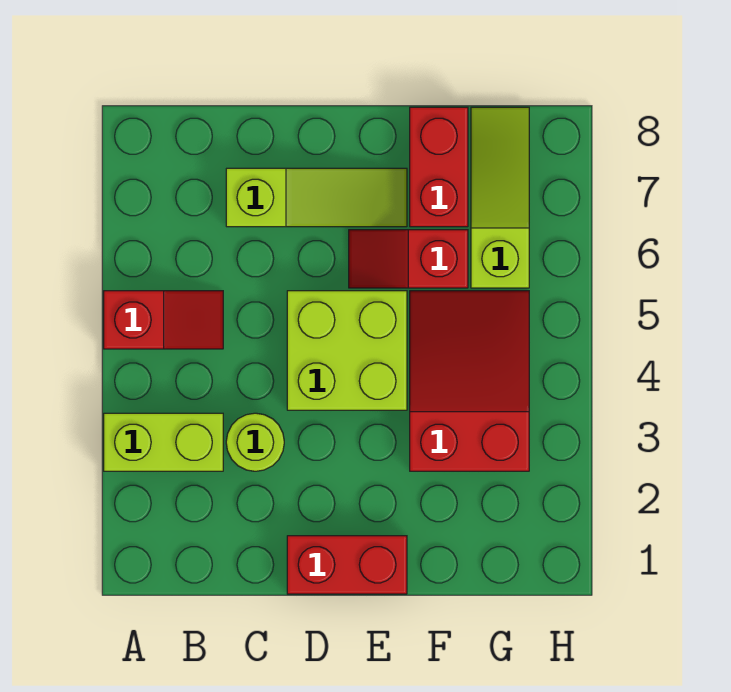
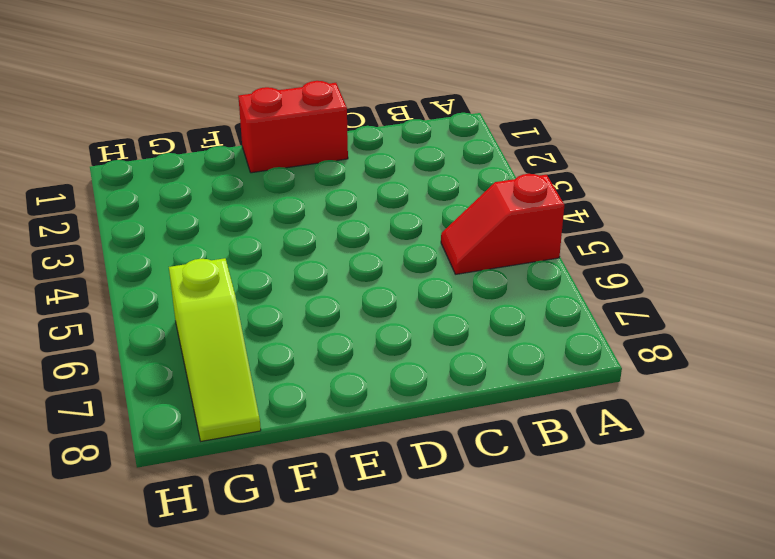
none -> lime 1x2 brick [104,413,223,471]
none -> lime 1x1 round brick [226,413,284,471]

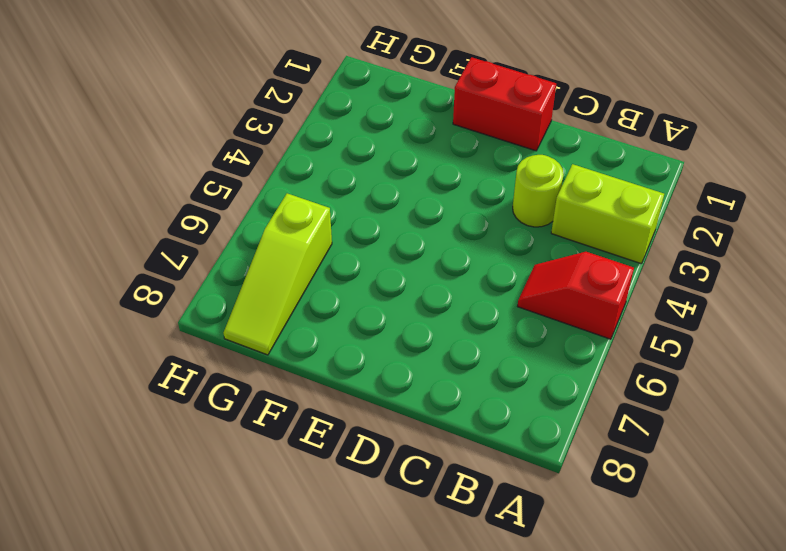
none -> lime 1x3 slope [226,168,407,227]
none -> lime 2x2 brick [287,291,407,410]

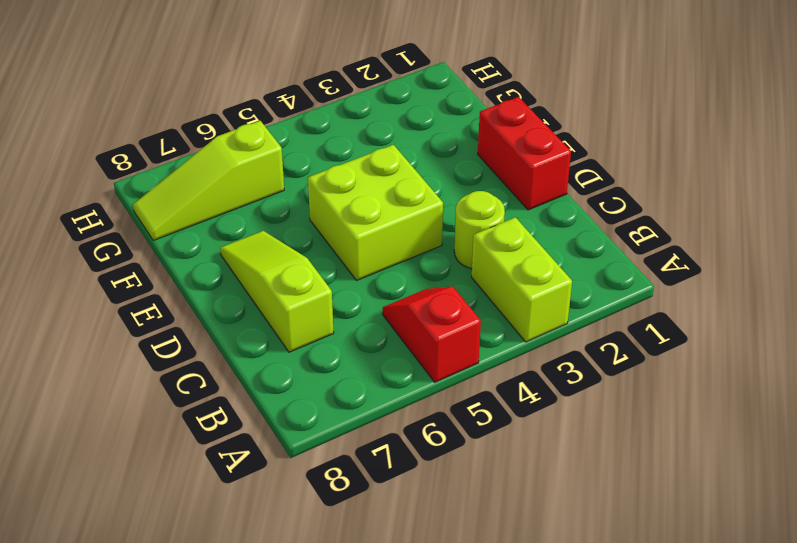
none -> red 1x2 slope [349,230,468,288]
none -> red 2x3 slope [410,291,529,471]

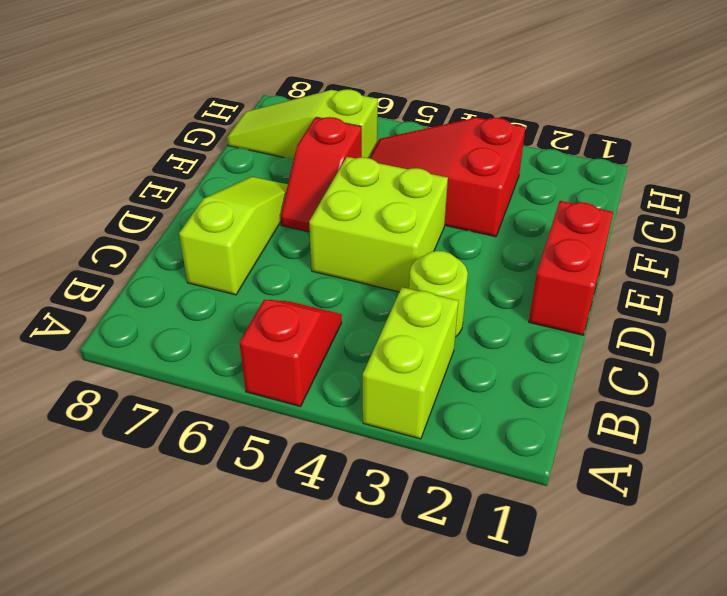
none -> red 1x2 brick [410,107,468,227]

